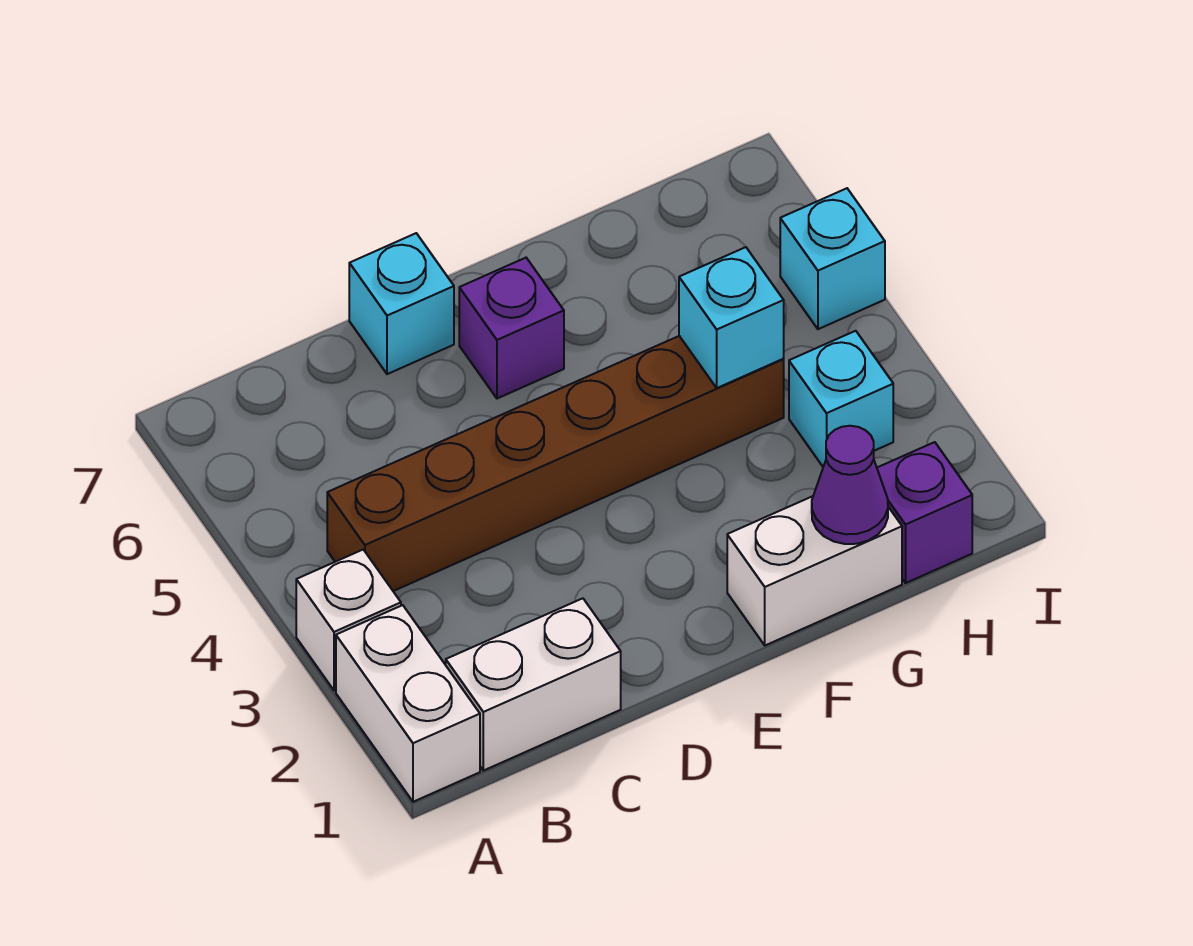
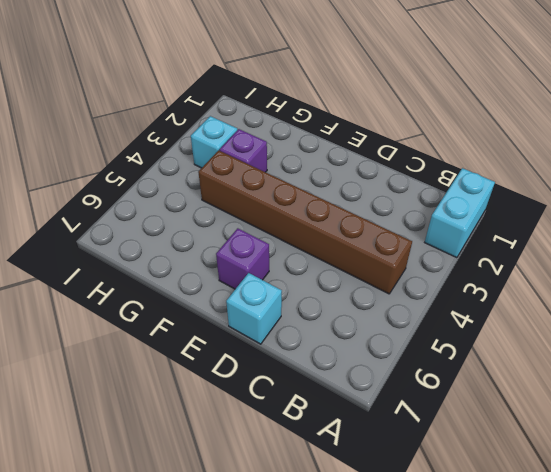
cyan 1x2 brick [425,168,495,258] -> white 1x2 brick [336,605,480,802]
purple 1x1 brick [220,129,267,172] -> purple 1x1 brick moved to [877,442,972,583]
none -> white 1x1 brick [296,550,401,690]
none -> white 1x2 brick [446,598,621,771]
none -> white 1x2 brick [727,496,902,645]

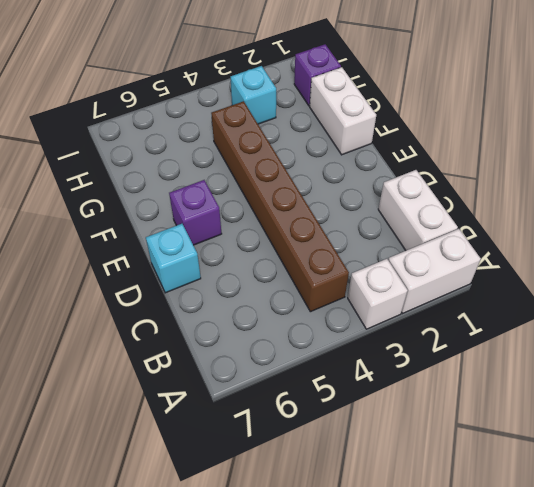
none -> cyan 1x1 brick [780,188,885,329]
none -> purple 1x1 cone [812,426,888,544]
none -> cyan 1x1 brick [679,247,784,388]

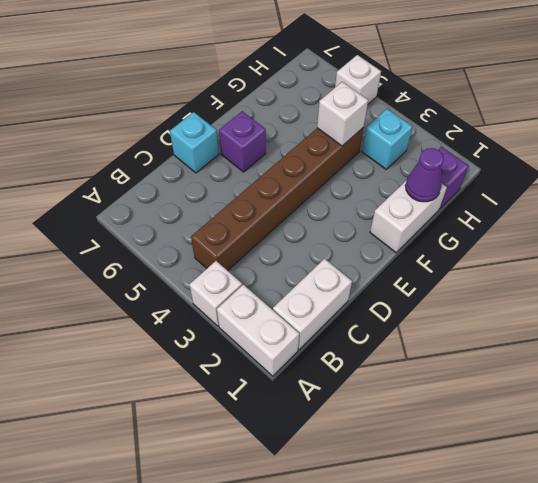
white 1x1 brick [317,82,368,146] -> cyan 1x1 brick [679,247,784,388]
white 1x1 brick [335,55,381,104] -> cyan 1x1 brick [780,188,885,329]

